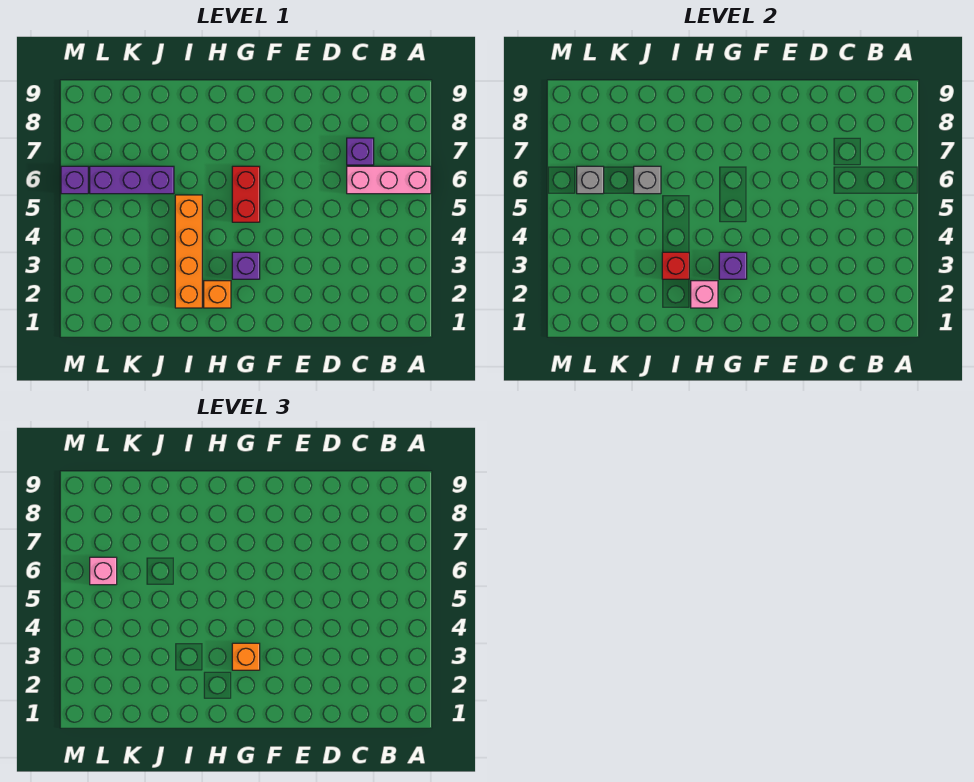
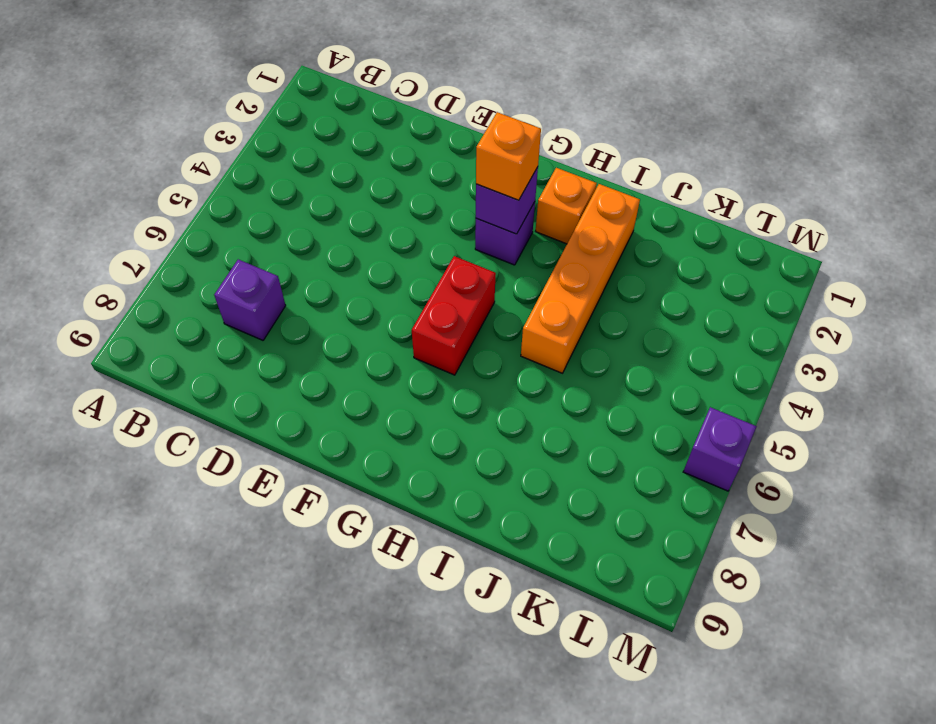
none -> pink 1x3 brick [347,166,431,194]
none -> purple 1x3 brick [90,166,174,194]
none -> pink 1x1 brick [691,281,718,308]

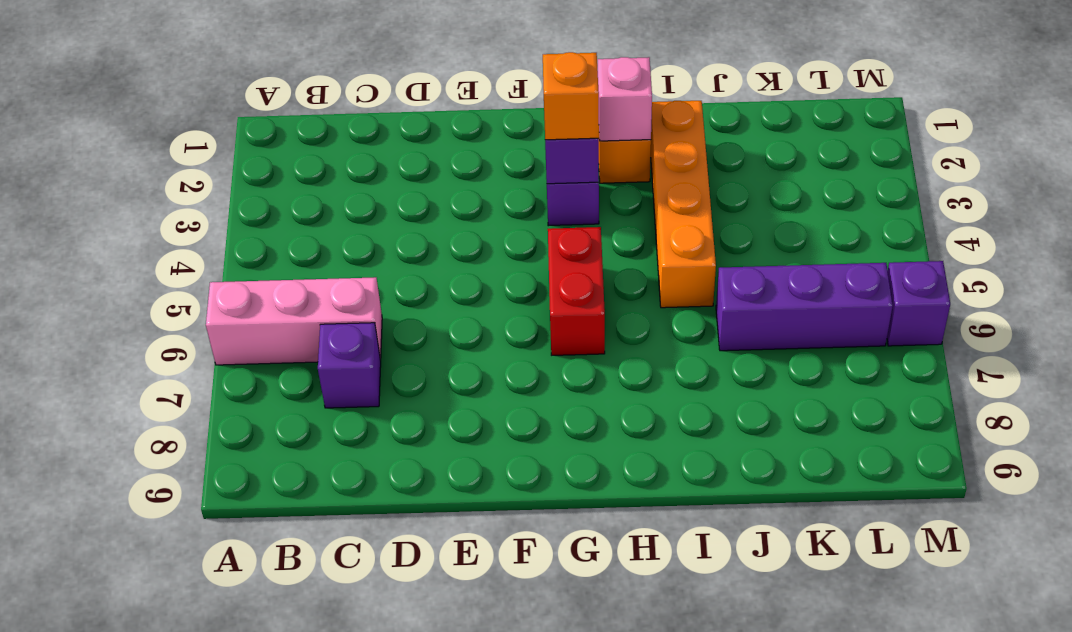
none -> red 1x1 brick [662,252,689,279]
none -> grey 1x1 brick [634,166,661,194]
none -> grey 1x1 brick [577,166,604,194]

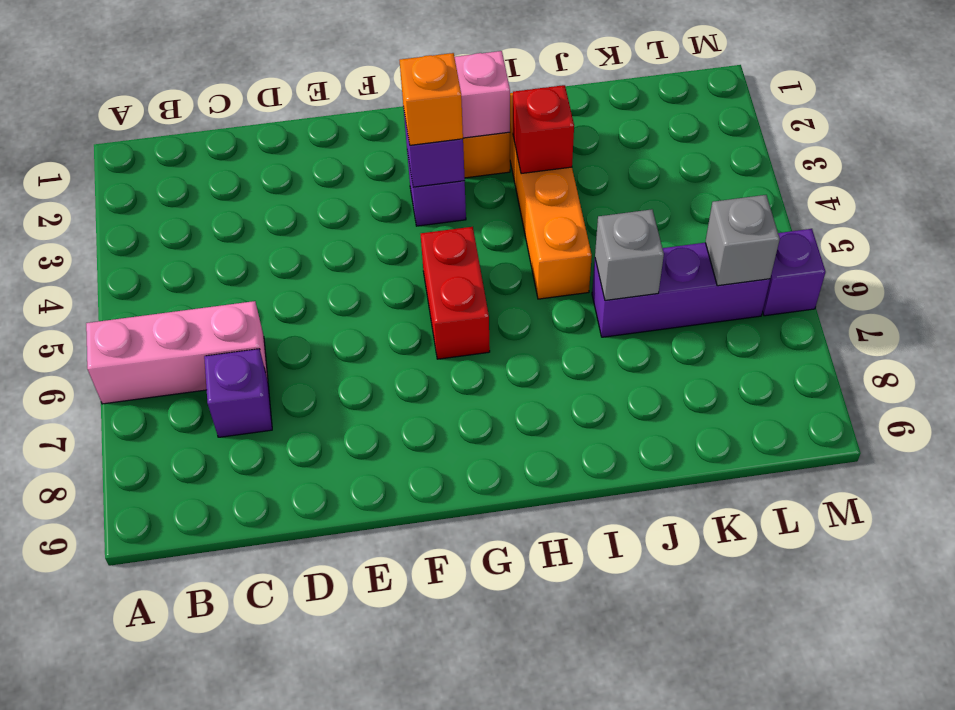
none -> pink 1x1 brick [90,557,117,585]

